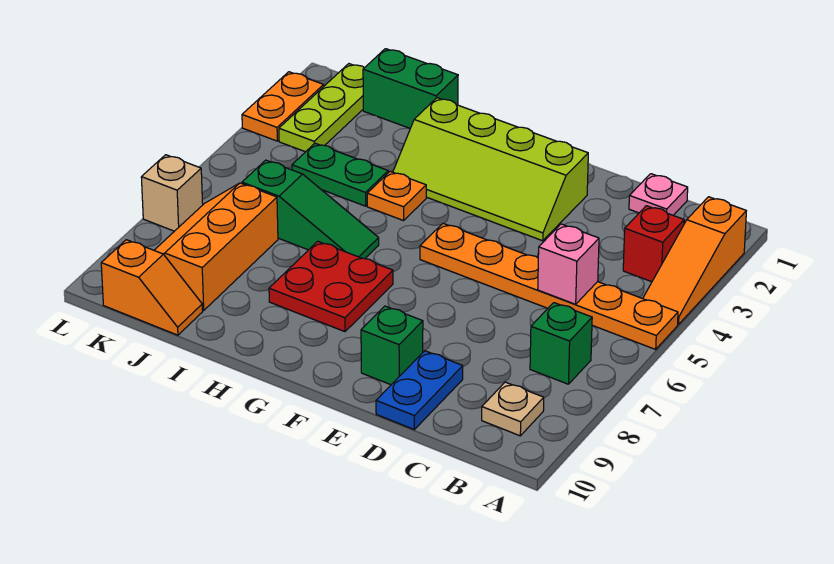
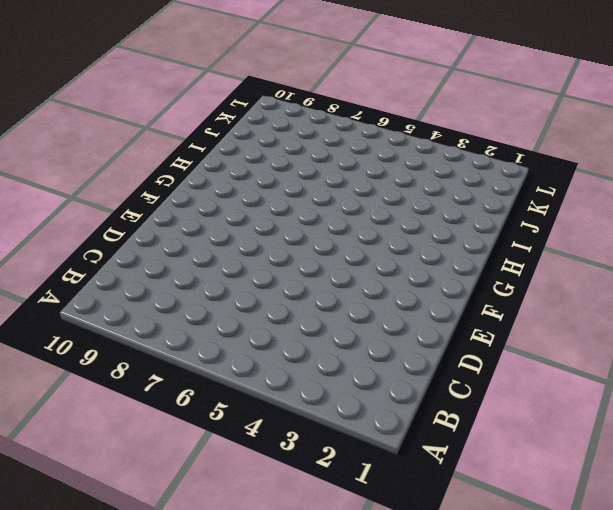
none -> orange 1x3 slope [643,197,746,325]
none -> orange 1x6 plate [420,223,678,349]
none -> red 1x1 brick [623,206,684,282]

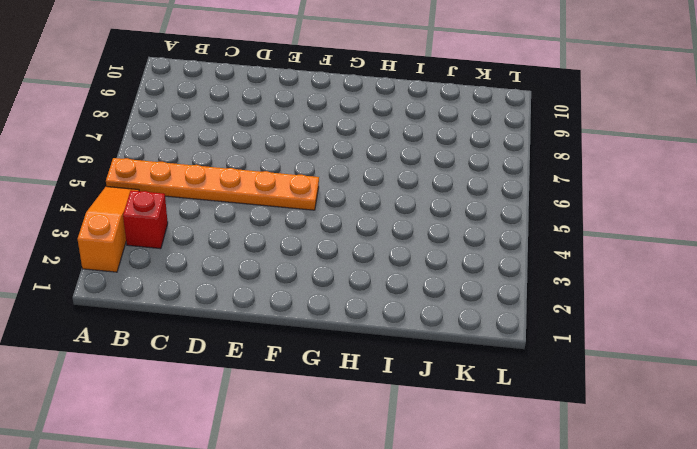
none -> green 1x1 brick [530,303,592,384]
none -> tan 1x1 plate [482,382,544,436]
none -> pink 1x1 plate [629,174,688,215]

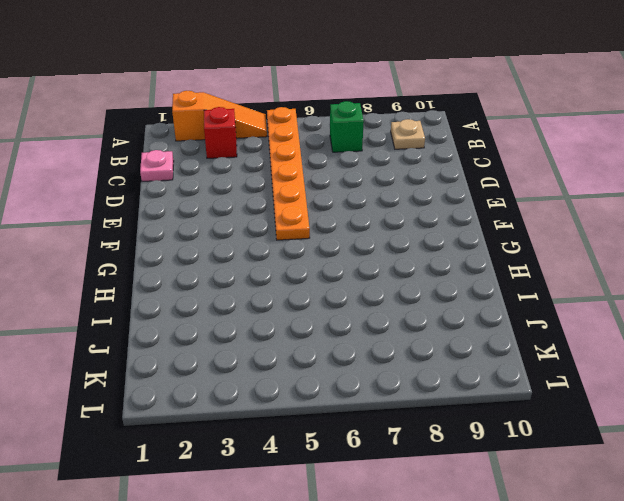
none -> blue 1x2 plate [376,351,463,429]
none -> lime 2x4 slope [393,98,588,241]
none -> green 1x1 brick [361,306,423,385]

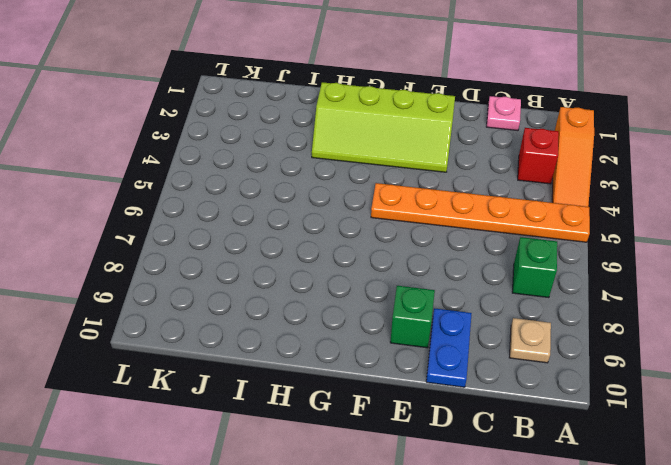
none -> red 2x2 plate [269,241,393,332]
none -> orange 1x1 plate [367,171,426,221]
none -> green 1x3 slope [242,160,379,259]

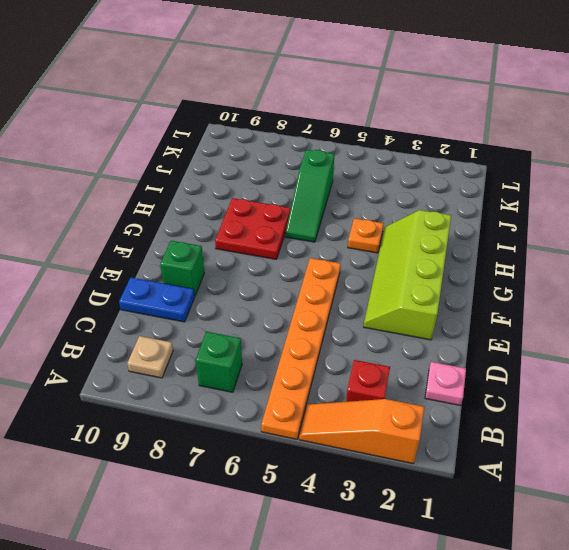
none -> green 1x2 brick [363,49,458,128]
none -> green 1x2 plate [292,143,388,206]
none -> orange 2x3 slope [154,183,278,310]

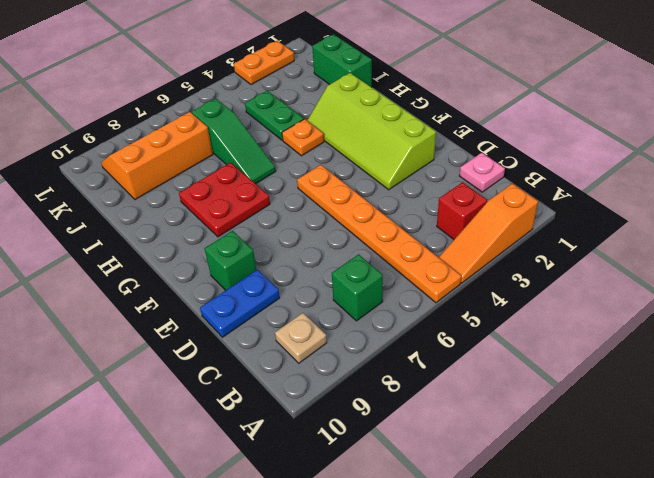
none -> orange 1x2 slope [101,240,203,335]
none -> lime 1x3 plate [279,64,364,152]
none -> tan 1x1 brick [141,155,203,231]

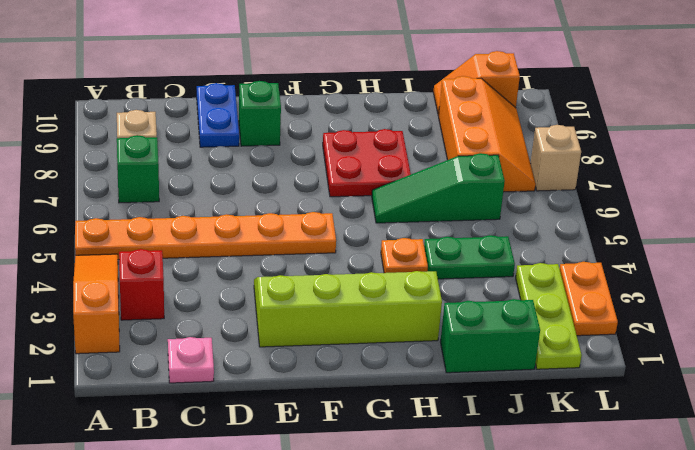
none -> pink 1x1 brick [538,224,599,304]

